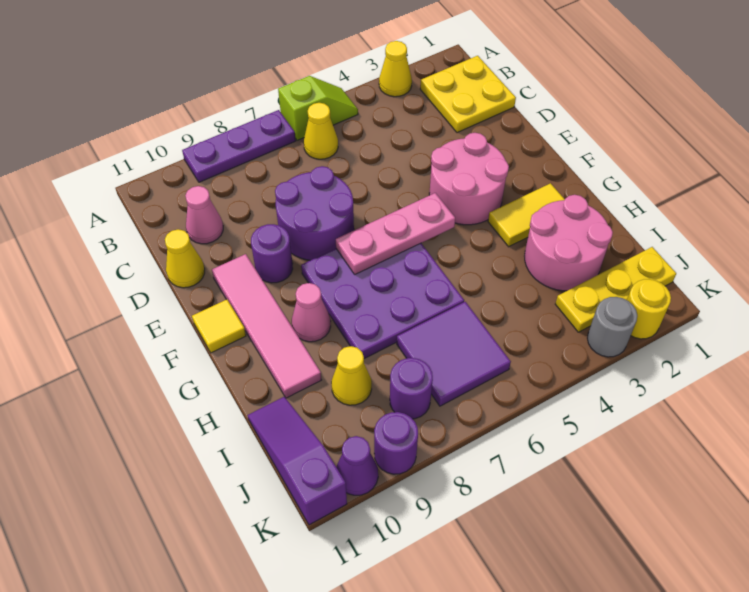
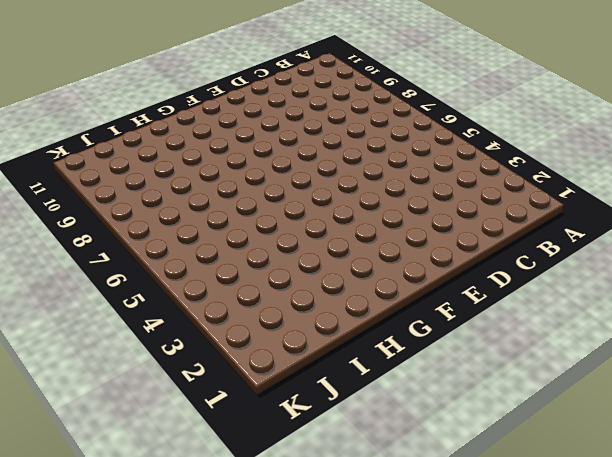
none -> yellow 1x1 cone [379,41,412,97]
none -> lime 1x2 slope [278,76,358,140]
none -> purple 1x3 plate [182,110,296,182]

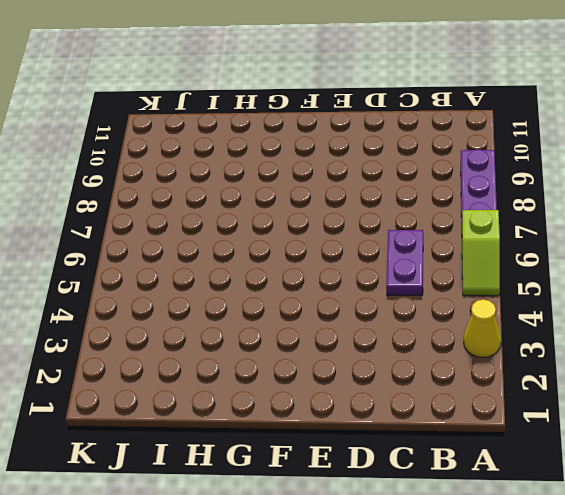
purple 1x2 plate [386,230,423,295] -> none
none -> yellow 2x2 plate [420,56,516,133]
none -> yellow 1x1 cone [304,103,338,159]
none -> pink 1x1 cone [185,186,223,244]

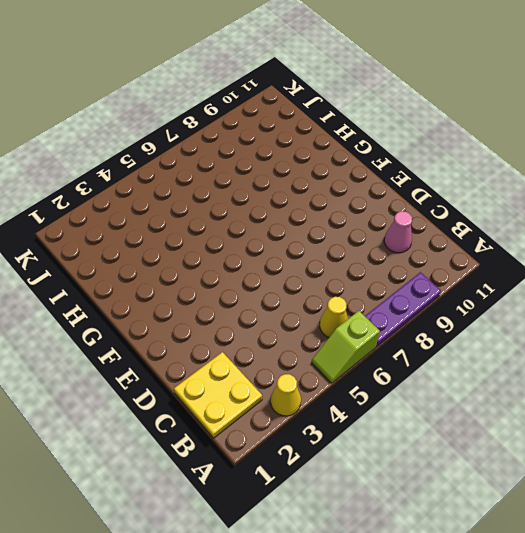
none -> purple 2x2 round brick [275,166,354,260]
none -> yellow 1x1 cone [165,229,205,288]
none -> pink 2x2 round brick [429,133,509,225]

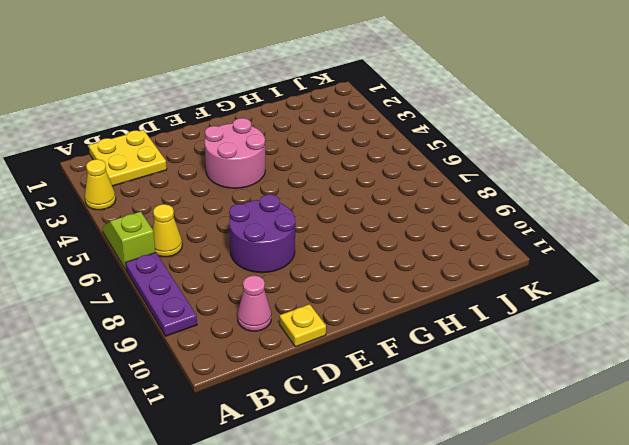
yellow 1x1 plate [280,304,326,347] -> yellow 1x1 cone [165,229,205,288]
none -> purple 1x1 round brick [251,224,293,283]
none -> pink 1x4 tile [212,254,321,398]
none -> purple 3x3 plate [301,243,464,359]

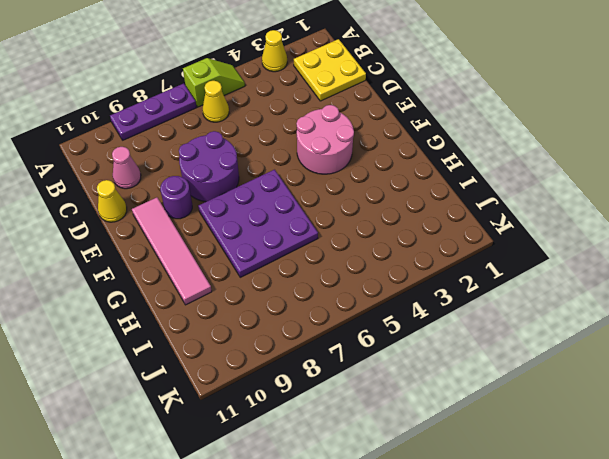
none -> yellow 1x1 tile [192,299,246,353]
none -> yellow 1x2 tile [488,183,565,247]
none -> pink 1x1 cone [292,283,331,342]

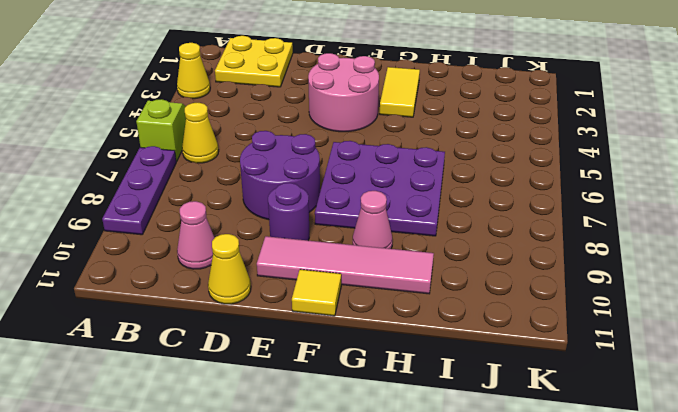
none -> pink 2x2 round brick [525,195,613,291]
none -> purple 2x2 tile [397,302,511,406]
none -> yellow 1x1 cone [331,346,372,405]

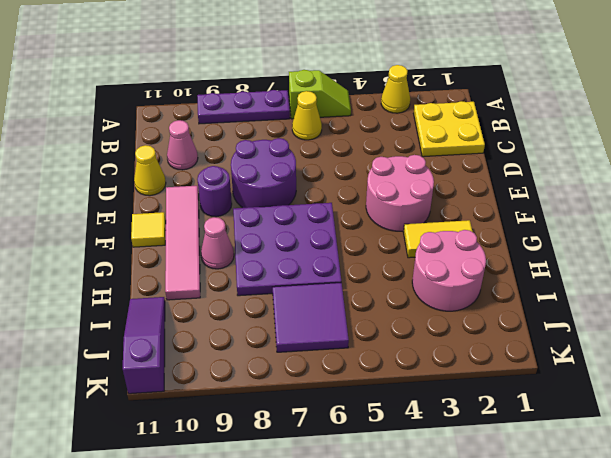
none -> yellow 1x1 cone [331,346,372,405]
none -> yellow 1x3 plate [555,247,676,332]
none -> purple 1x1 round brick [390,358,433,419]

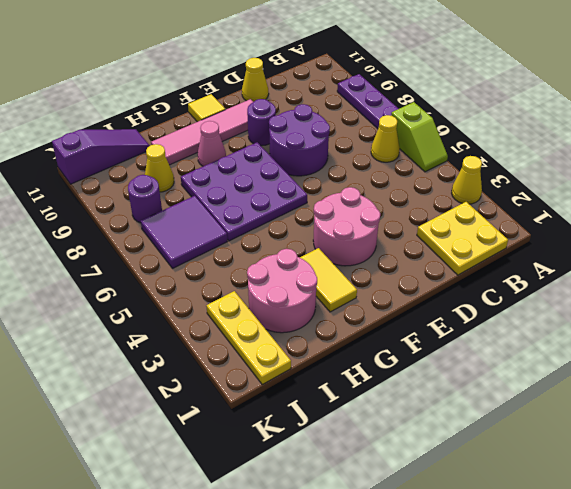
none -> pink 1x1 cone [185,186,223,244]
none -> yellow 1x1 round brick [627,279,671,339]
none -> grey 1x1 round brick [587,297,637,357]

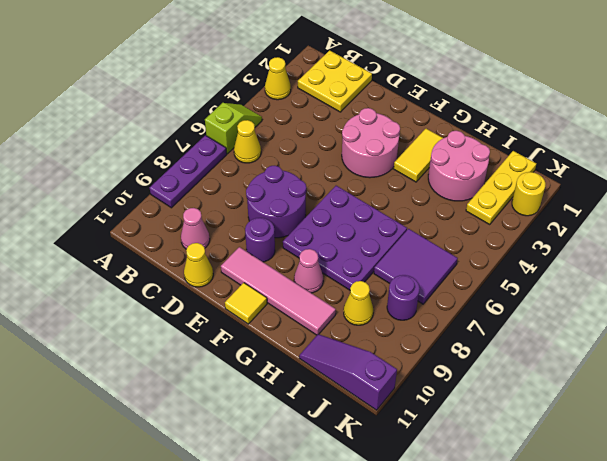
none -> grey 1x1 round brick [587,297,637,357]
none -> purple 1x1 round brick [374,412,418,474]
none -> purple 1x1 cone [337,436,378,495]

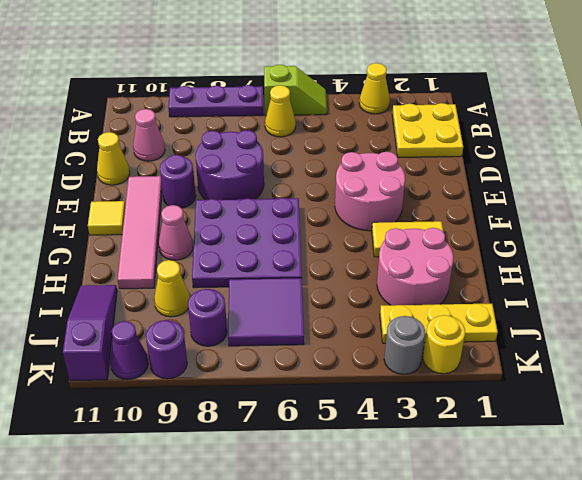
none -> pink 1x3 plate [336,193,455,274]

